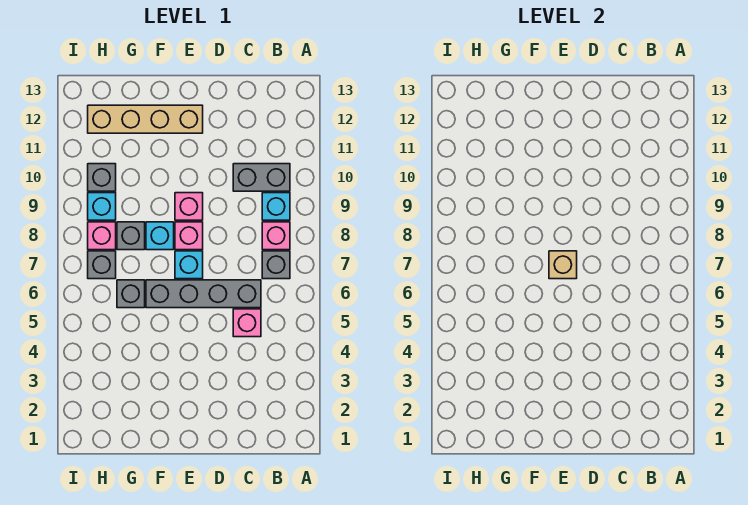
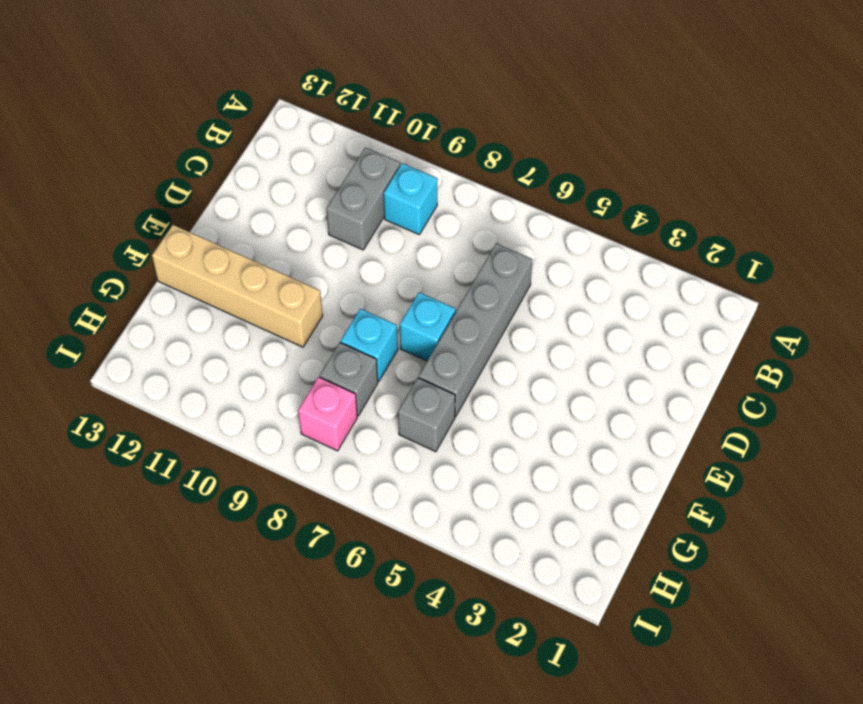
tan 1x4 brick [152,225,323,347] -> tan 1x4 brick turned to [88,105,203,133]
none -> grey 1x1 brick [262,251,290,279]
none -> pink 1x1 brick [262,222,290,250]
none -> pink 1x1 brick [233,309,261,337]

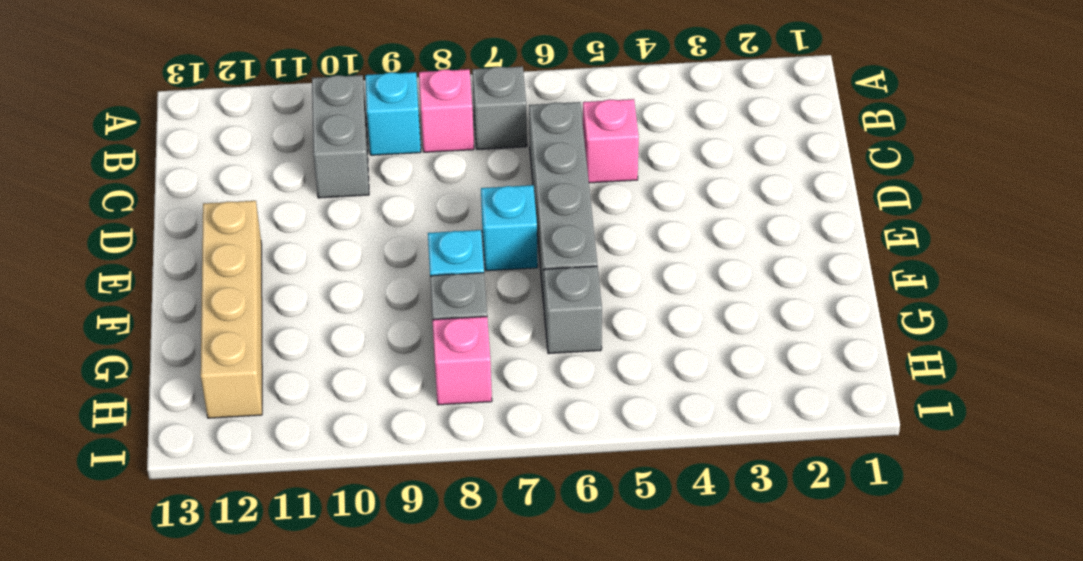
none -> pink 1x1 brick [175,222,203,250]
none -> pink 1x1 brick [175,193,203,220]
none -> grey 1x1 brick [88,251,116,279]

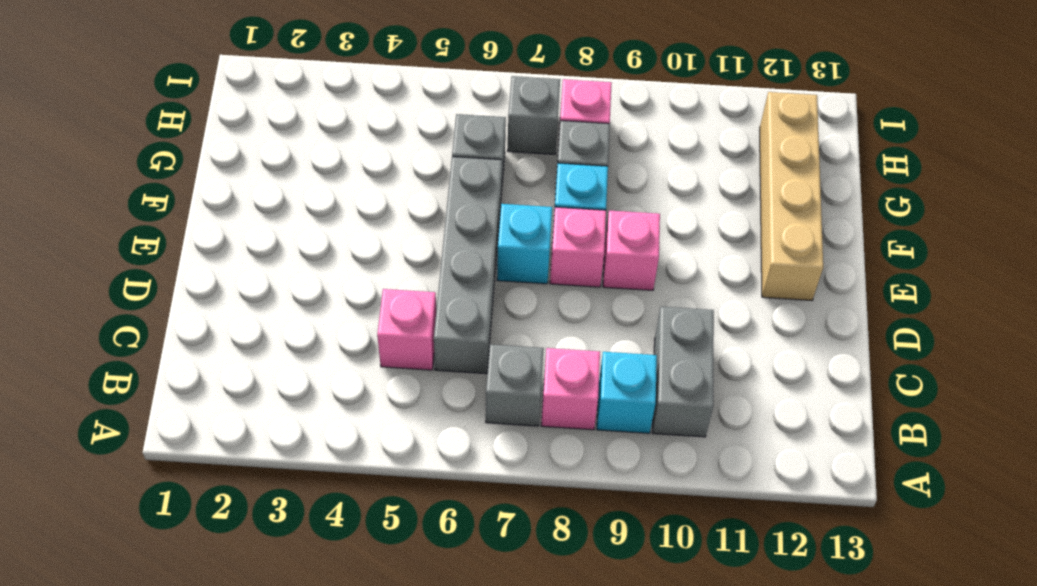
none -> cyan 1x1 brick [88,193,116,220]
none -> grey 1x1 brick [88,164,116,191]
none -> tan 1x1 brick [549,251,577,279]

